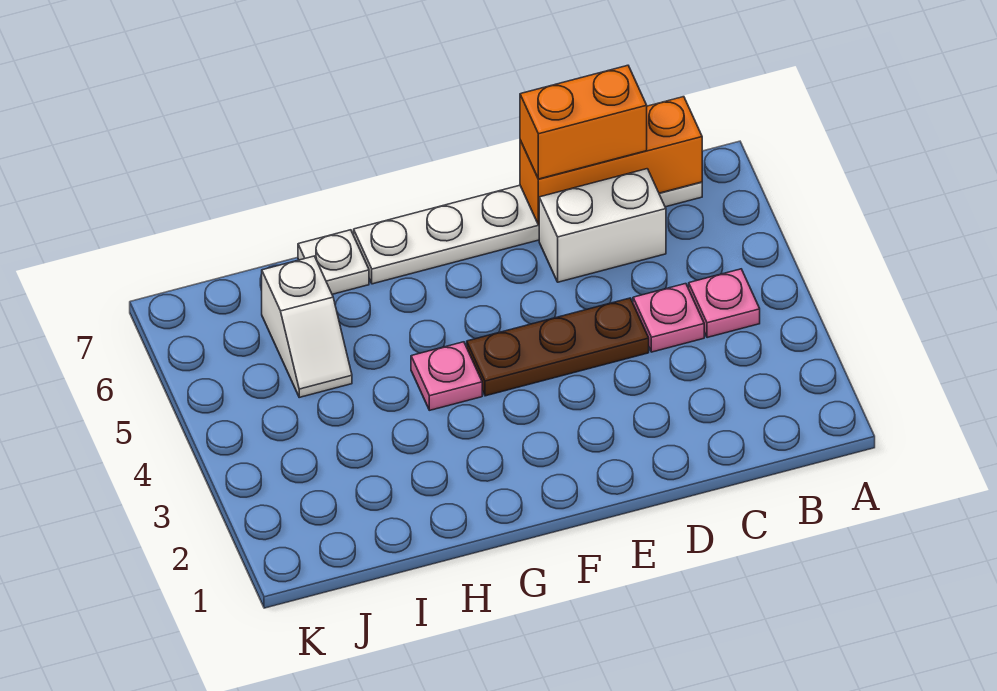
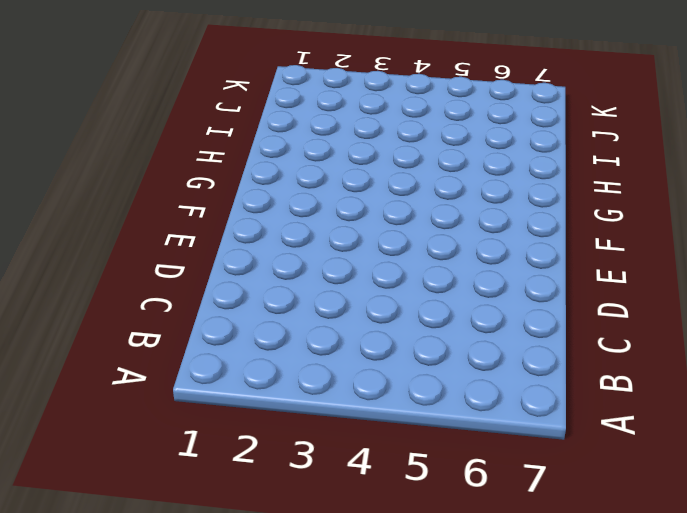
none -> pink 1x1 plate [689,269,760,338]
none -> white 1x6 plate [354,182,702,284]

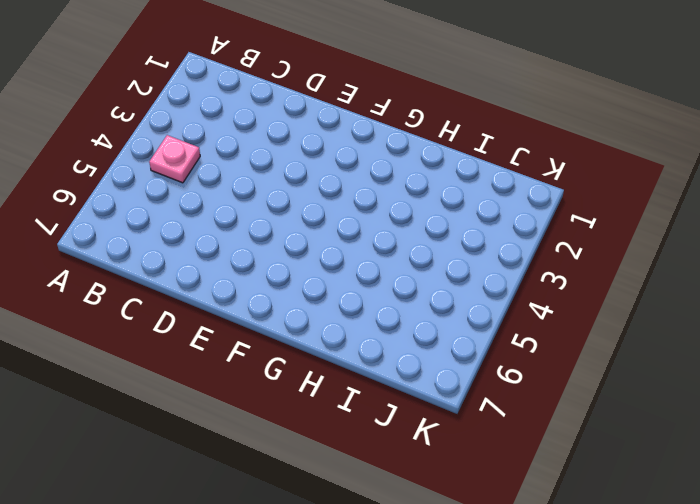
none -> white 1x6 plate [354,182,702,284]
none -> pink 1x1 plate [633,284,704,352]

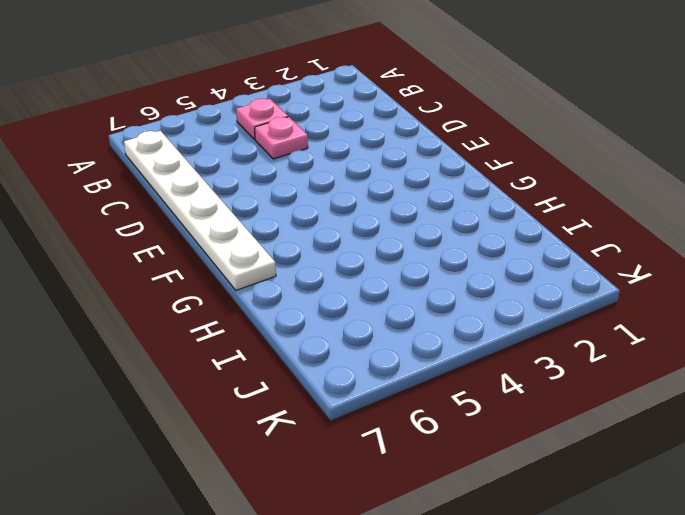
none -> white 1x2 brick [539,169,666,282]
none -> brown 1x3 plate [467,298,649,396]

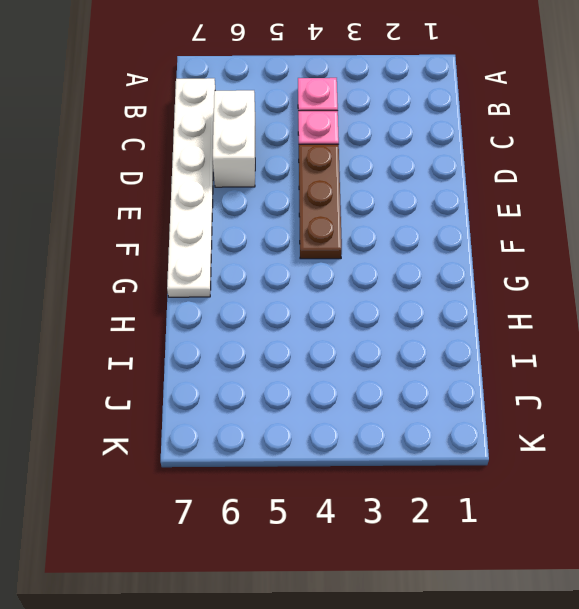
none -> pink 1x1 plate [411,342,482,410]
none -> white 1x1 plate [298,230,369,294]

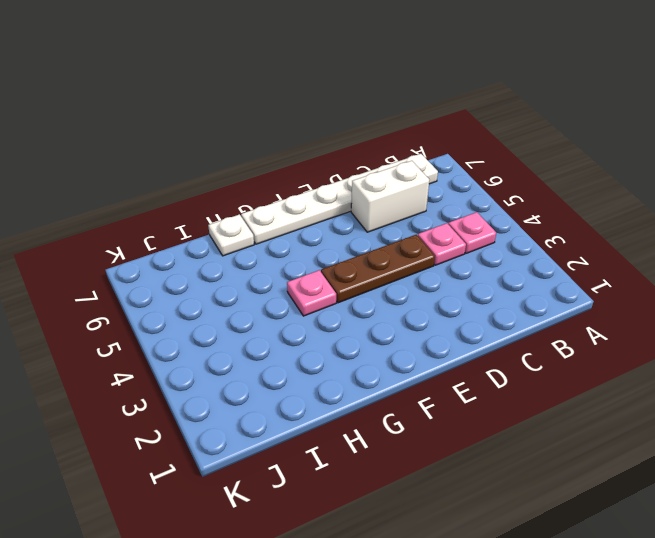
none -> white 1x2 slope [262,256,352,397]
none -> orange 1x3 brick [520,97,702,225]

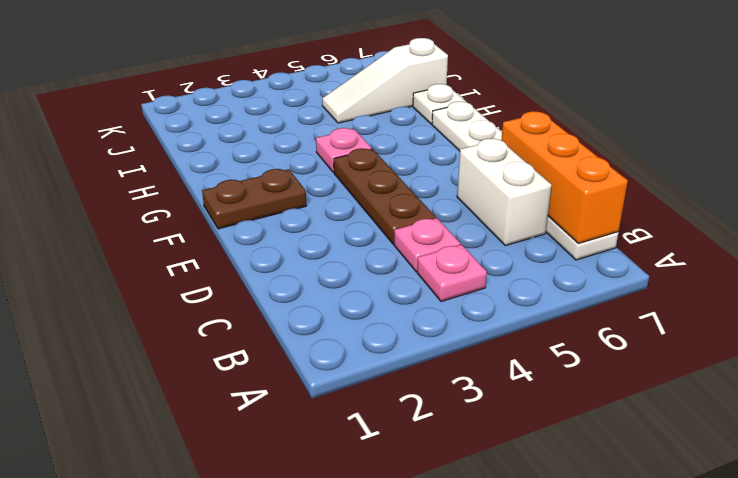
brown 1x2 plate [202,169,306,229] -> none
white 1x3 slope [322,38,448,123] -> white 1x2 slope [262,256,352,397]
none -> orange 1x2 brick [520,65,647,179]

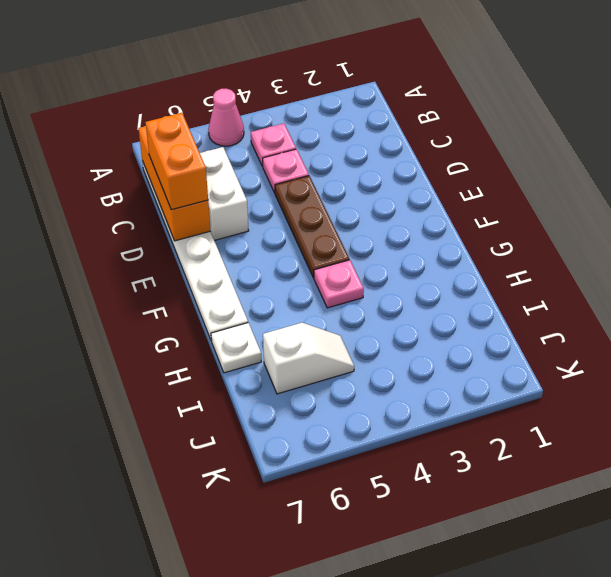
pink 1x1 cone [208,89,244,146] -> none

